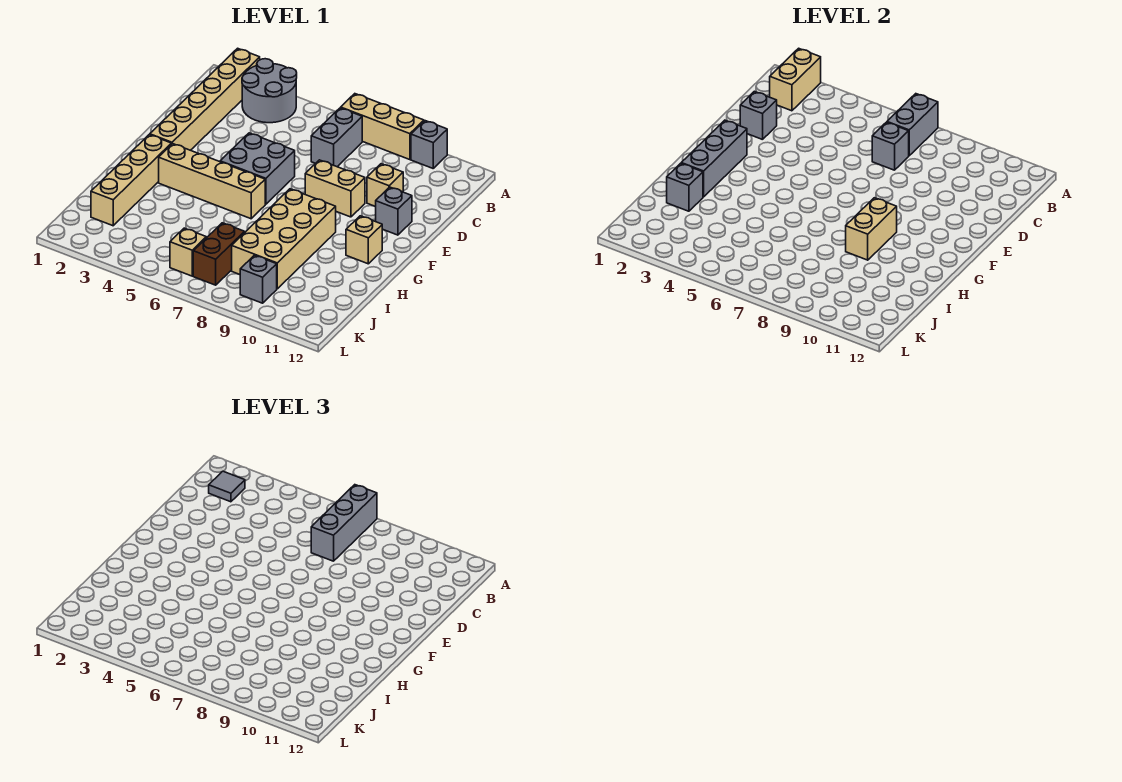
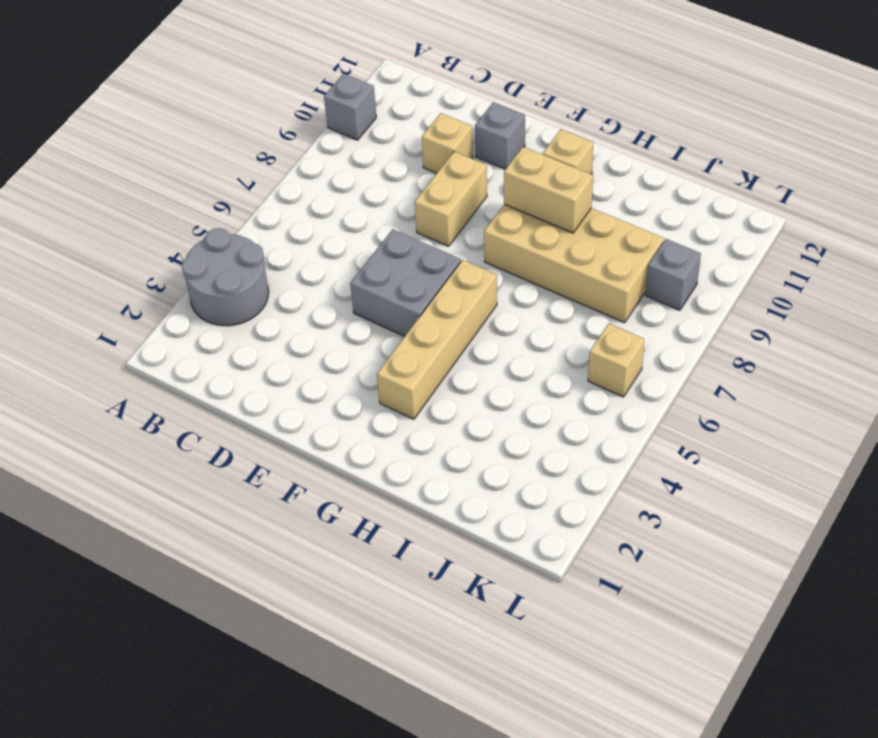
none -> tan 1x6 brick [150,48,260,150]
none -> tan 1x3 brick [341,94,424,160]
none -> grey 1x2 brick [311,108,362,167]

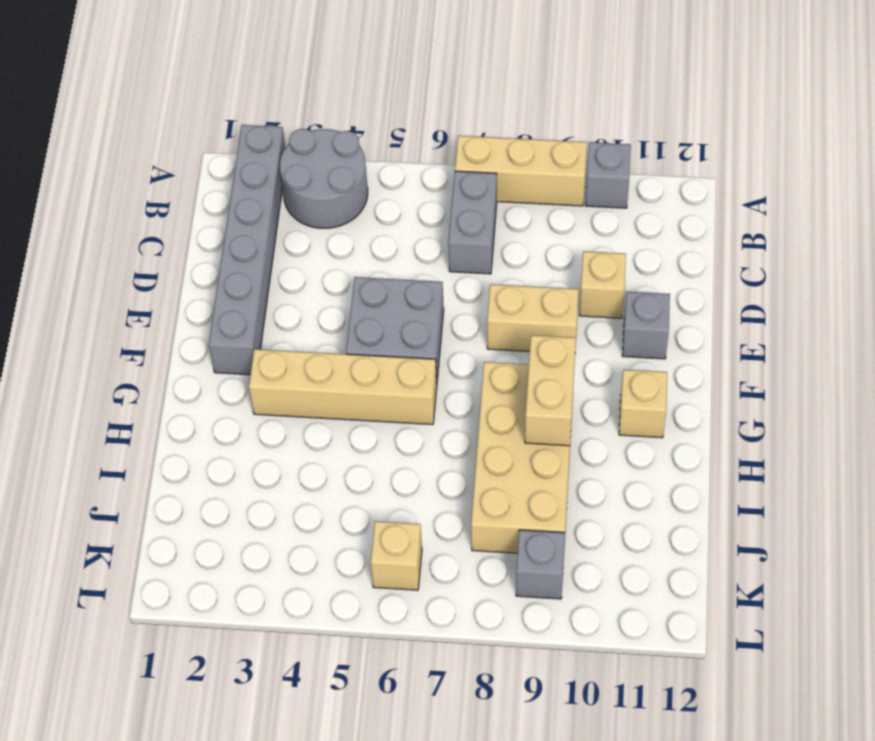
grey 1x6 brick [209,125,285,375] -> tan 1x6 brick [150,48,260,150]
none -> tan 1x4 brick [91,135,171,226]
none -> brown 1x2 brick [193,223,245,285]
none -> tan 1x2 brick [770,48,821,111]

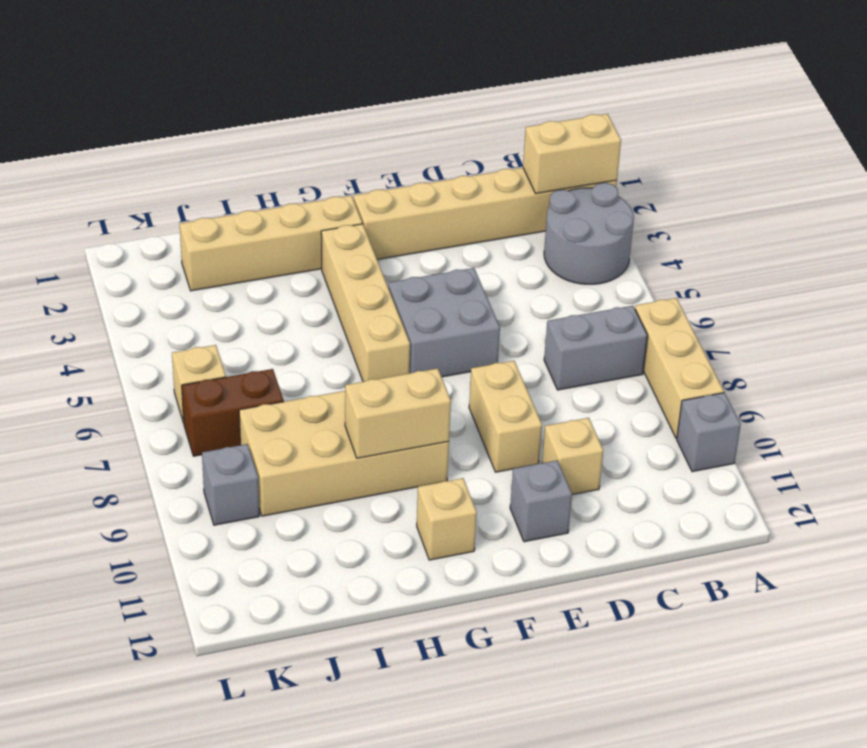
none -> grey 1x2 brick [887,94,938,156]
none -> grey 1x1 brick [872,122,909,170]
none -> grey 1x1 brick [740,91,777,140]

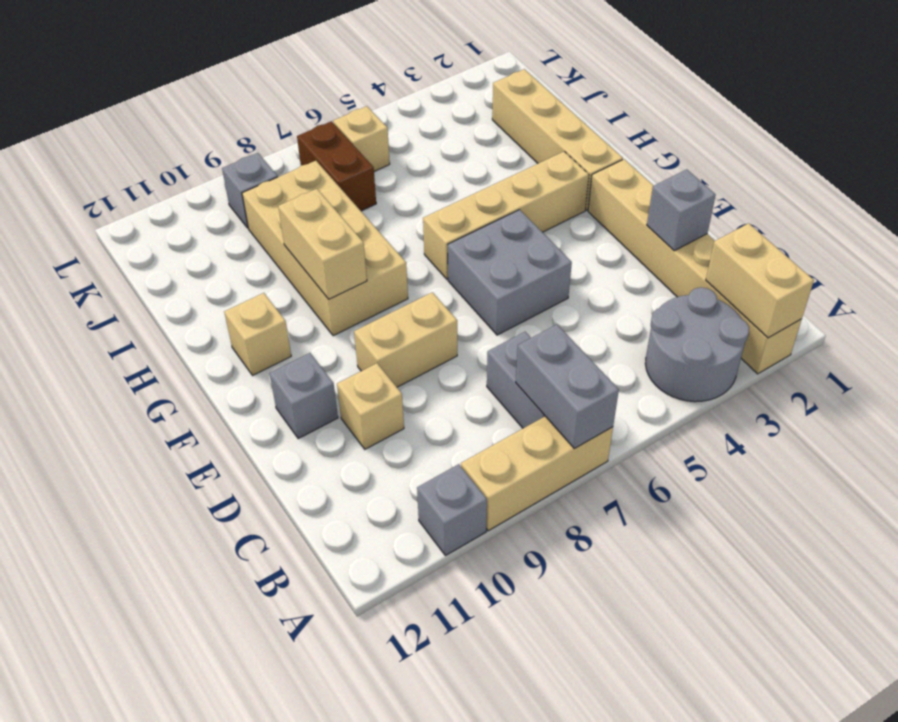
none -> grey 1x1 brick [872,122,909,170]
none -> grey 1x3 brick [681,120,747,197]
none -> grey 1x1 brick [667,163,703,211]

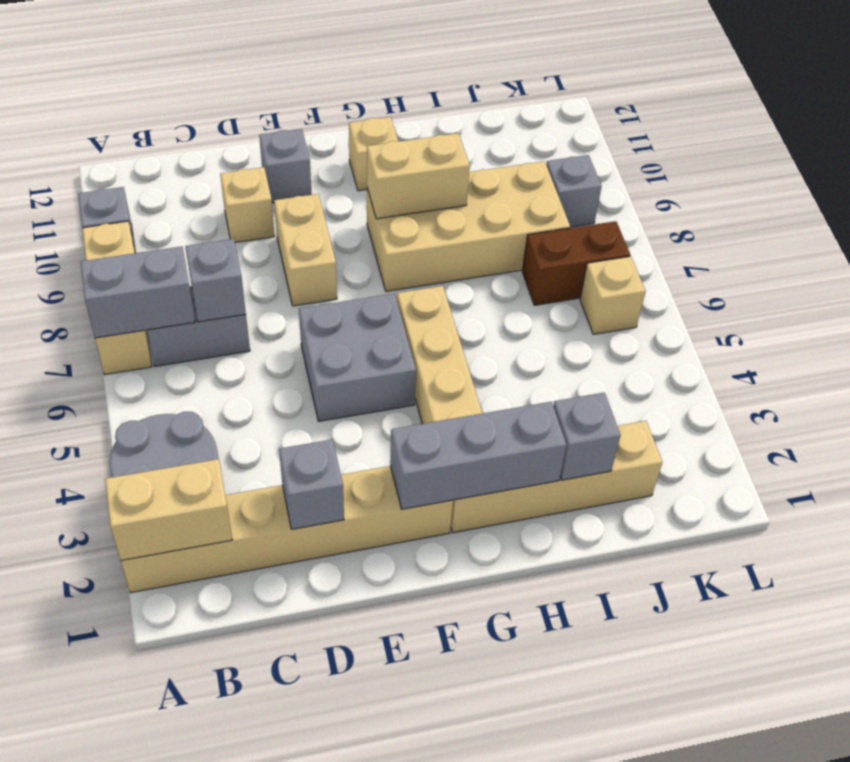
none -> grey 1x3 brick [311,485,377,561]
none -> grey 1x1 tile [209,471,245,502]

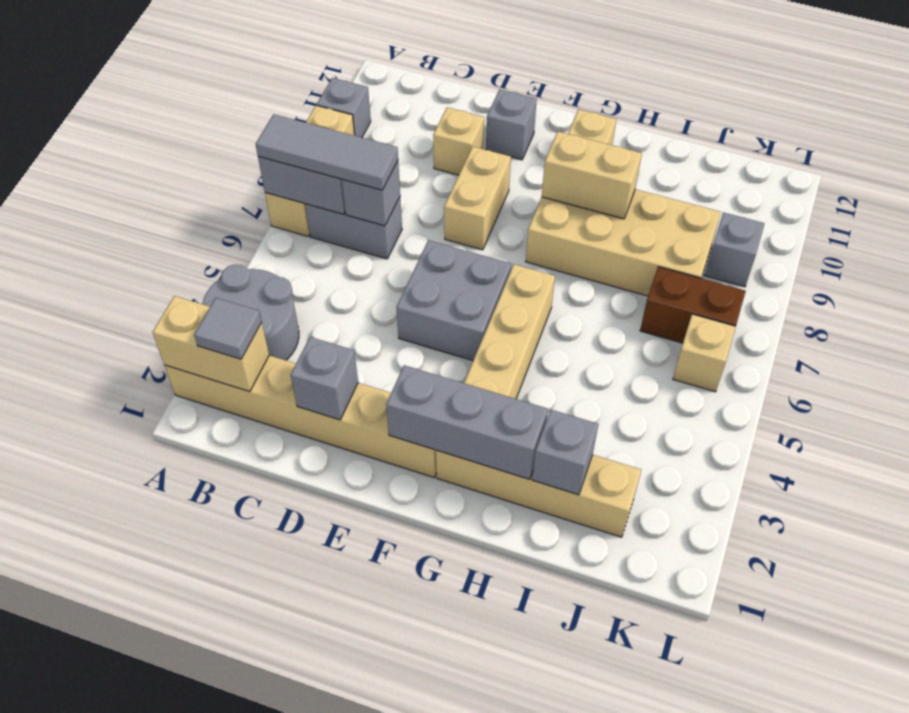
grey 1x3 tile [256,114,398,190] -> grey 1x3 brick [311,485,377,561]

